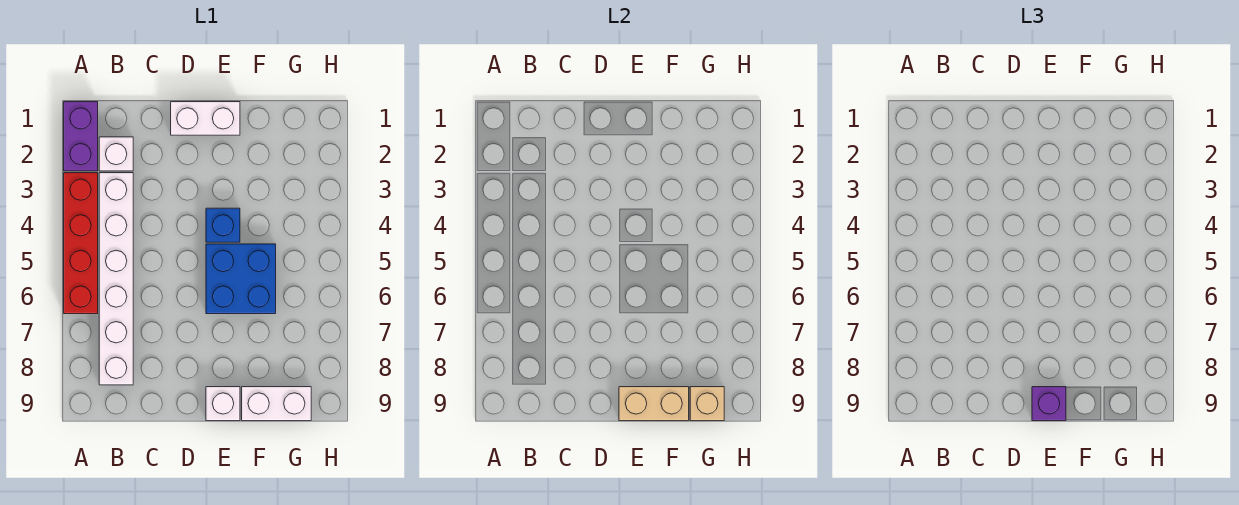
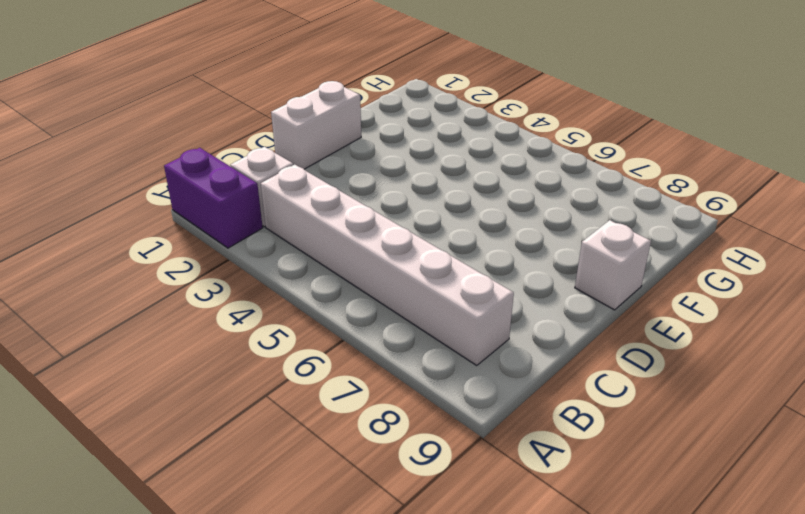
none -> red 1x4 brick [64,173,98,314]
none -> blue 1x1 brick [206,208,240,242]
none -> blue 2x2 brick [206,244,276,314]

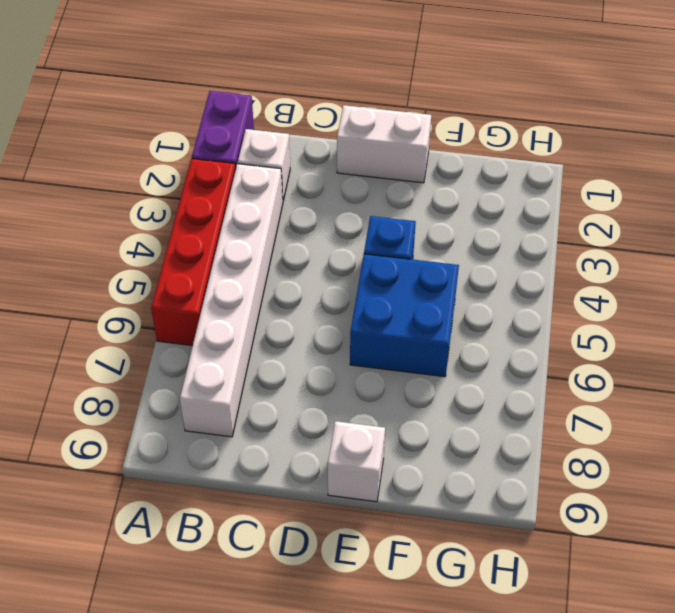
none -> white 1x2 brick [242,387,311,421]
none -> tan 1x2 brick [619,387,689,421]
none -> tan 1x1 brick [690,387,724,421]

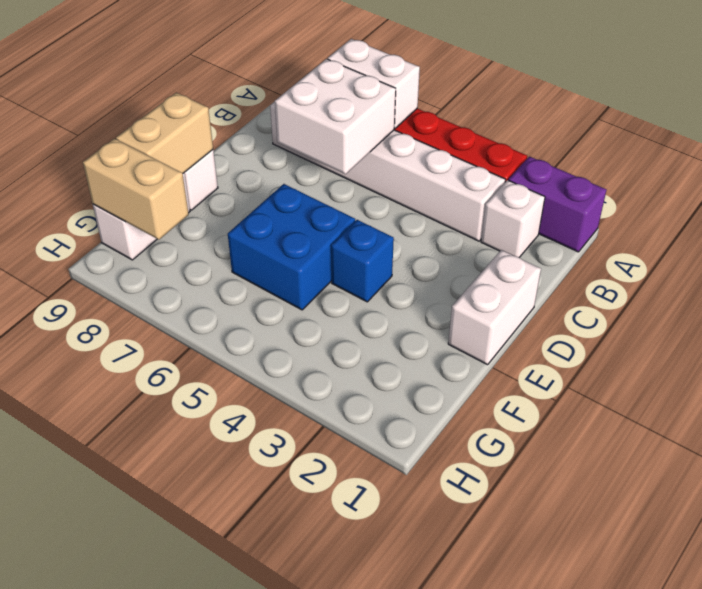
white 1x2 brick [328,39,420,128] -> none
white 2x2 brick [275,59,396,174] -> none
tan 1x2 brick [83,139,189,240] -> tan 1x1 brick [690,387,724,421]
none -> purple 1x1 brick [1032,387,1066,421]

